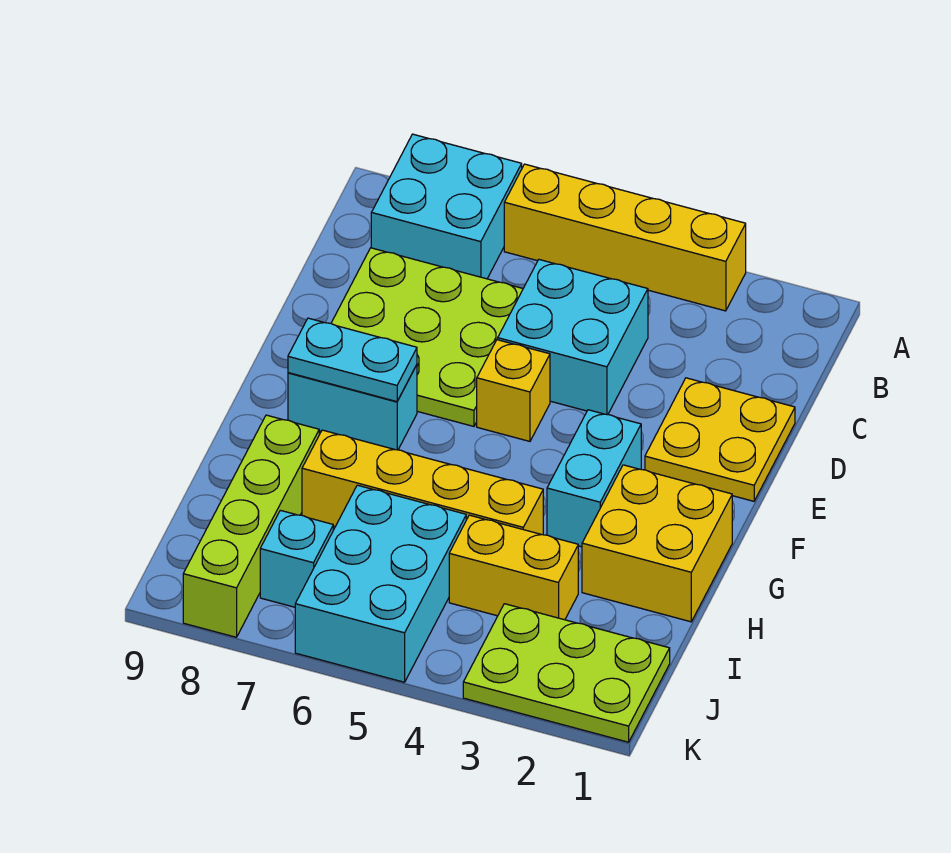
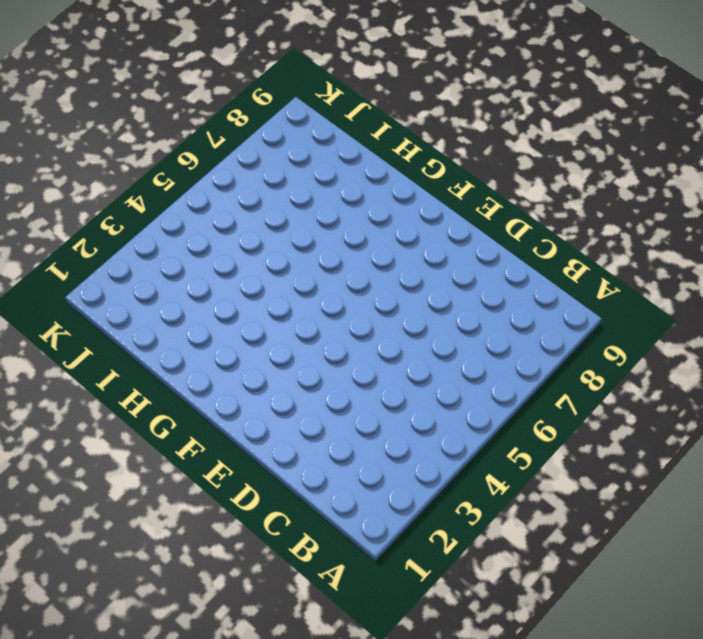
none -> yellow 1x4 brick [504,164,746,311]
none -> cyan 2x2 brick [371,134,522,279]
none -> cyan 2x2 brick [498,260,648,415]

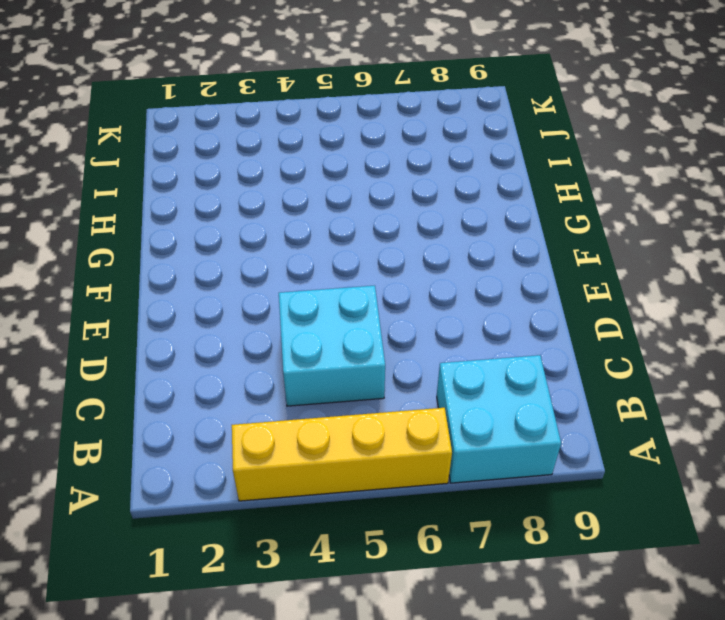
none -> lime 3x3 plate [331,248,523,426]
none -> yellow 2x2 plate [645,378,795,501]
none -> yellow 1x1 brick [477,340,550,441]

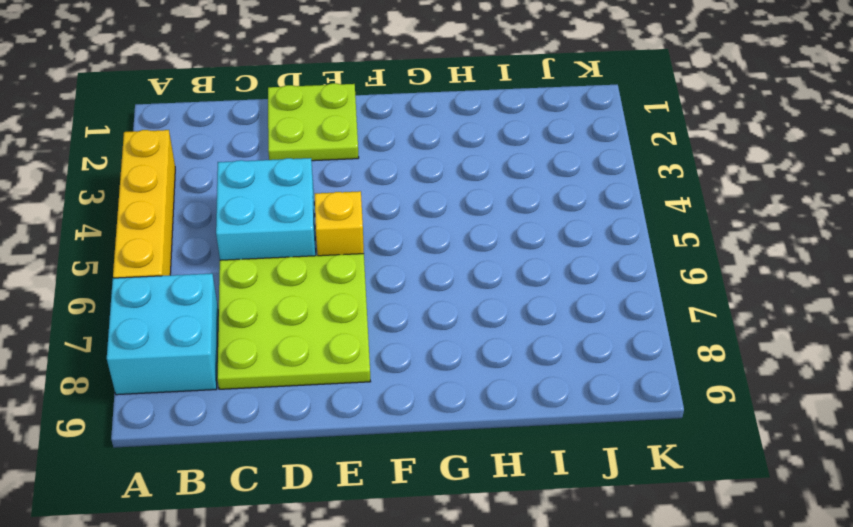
lime 2x2 plate [268,83,359,161] -> yellow 2x2 plate [645,378,795,501]
none -> cyan 1x2 brick [547,410,641,547]
none -> cyan 1x2 brick [288,365,417,450]
none -> yellow 2x2 brick [582,465,732,622]

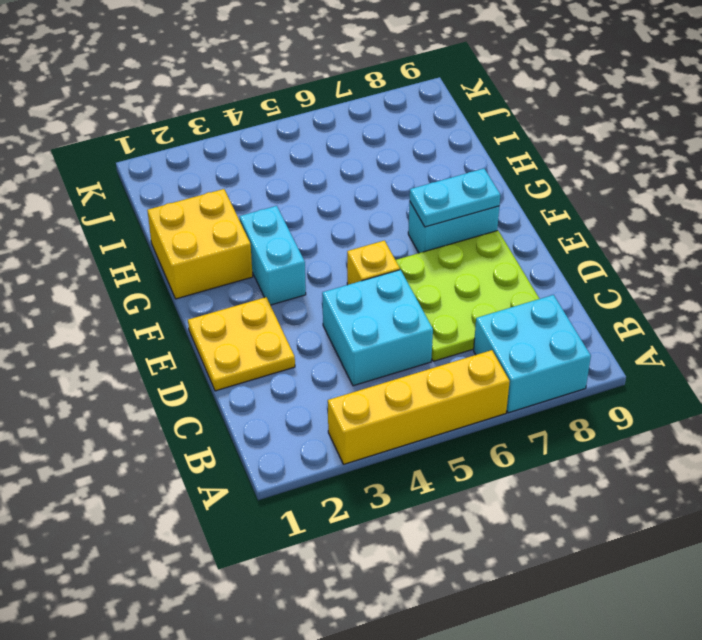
none -> yellow 1x4 brick [302,430,543,535]
none -> lime 1x4 brick [183,415,319,637]
none -> yellow 1x2 brick [449,515,578,620]

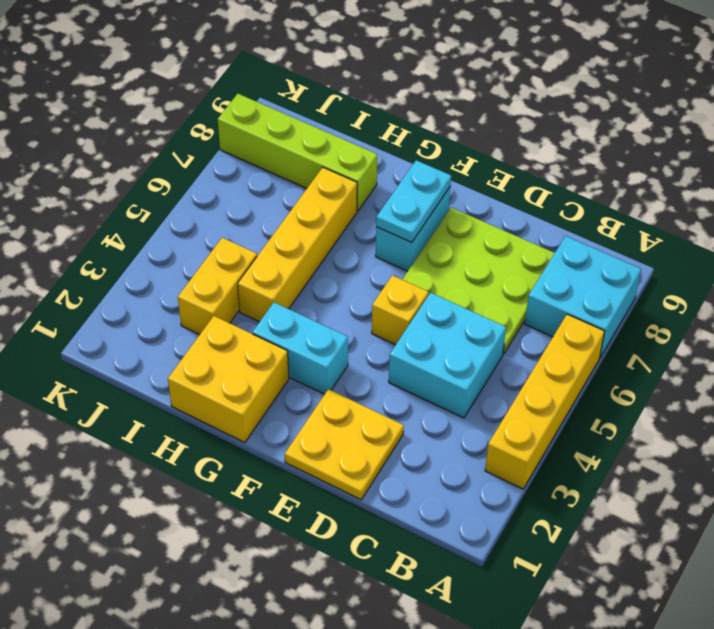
none -> cyan 2x3 brick [295,485,466,682]
none -> lime 2x3 plate [463,604,670,742]
none -> cyan 1x1 brick [260,510,333,607]

